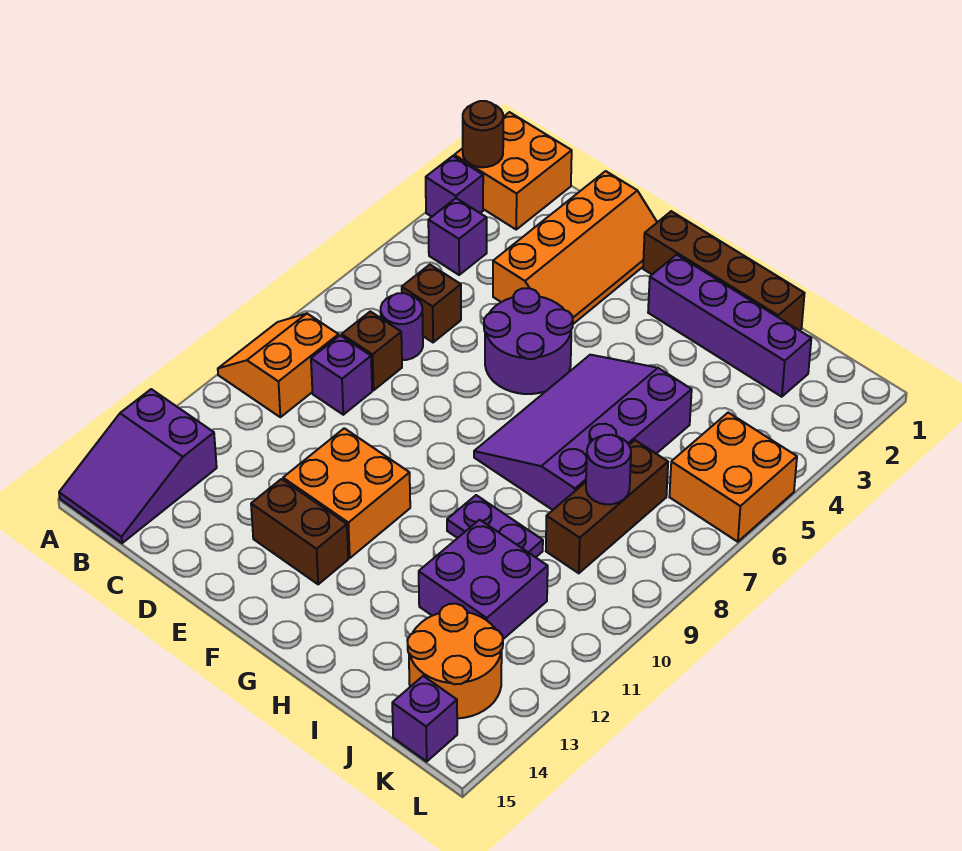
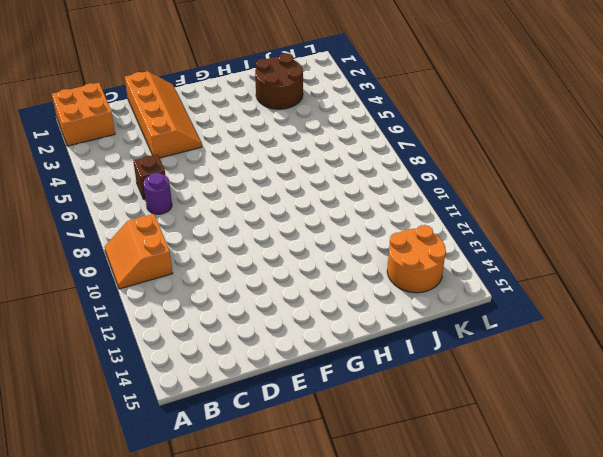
brown 2x2 round brick [255,53,303,109] -> purple 1x4 brick [648,255,811,397]
none -> purple 1x1 brick [426,156,483,217]
none -> purple 2x3 slope [59,389,217,543]
none -> purple 1x1 brick [428,198,487,275]

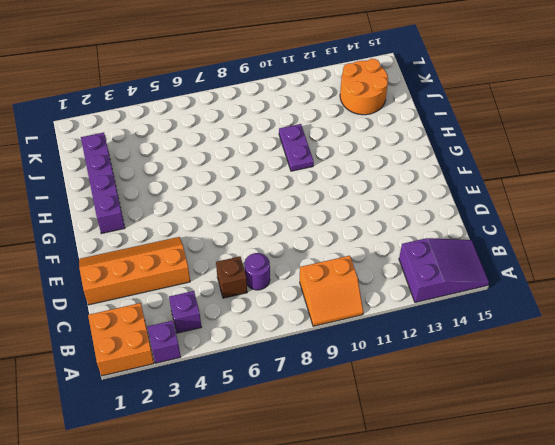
none -> brown 1x1 brick [342,311,402,390]
none -> purple 1x1 brick [311,335,372,415]
none -> purple 2x2 round brick [484,288,573,394]

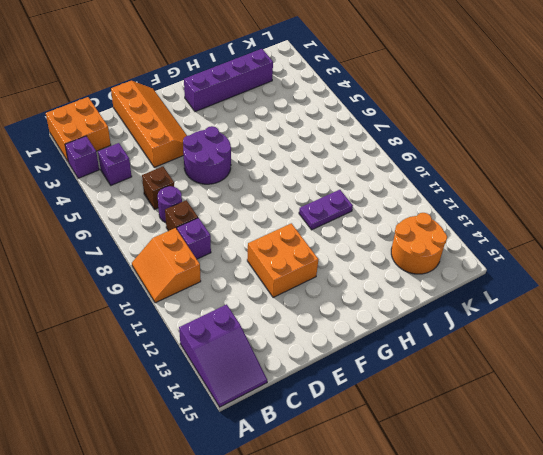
none -> brown 1x2 brick [251,479,348,584]
none -> brown 1x4 brick [643,211,805,331]
none -> purple 3x4 slope [474,355,692,510]

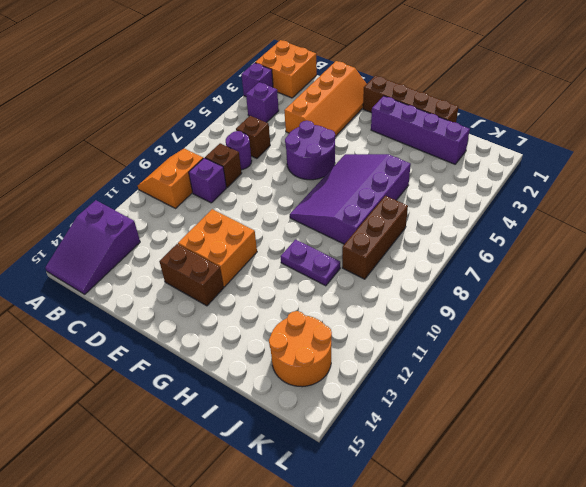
none -> purple 2x2 brick [419,520,548,639]
none -> orange 2x2 brick [669,413,797,542]
none -> purple 1x1 brick [392,676,457,761]

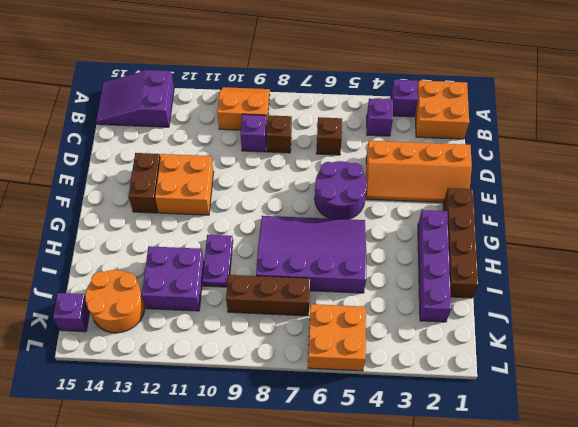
none -> purple 1x1 round brick [381,293,423,360]
none -> brown 1x1 round brick [463,101,503,167]
none -> purple 1x1 round brick [586,435,631,504]

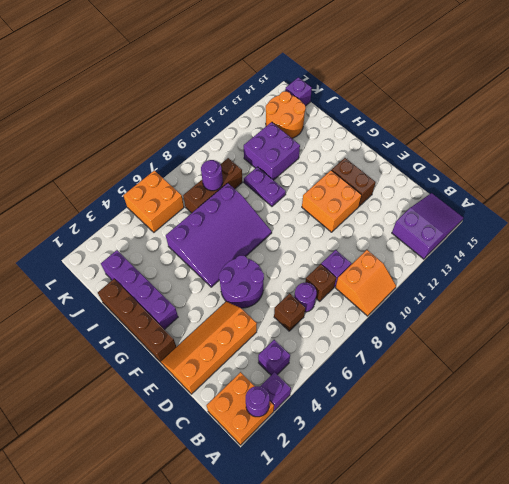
purple 1x1 round brick [246,386,270,417] -> brown 1x1 round brick [463,101,503,167]

